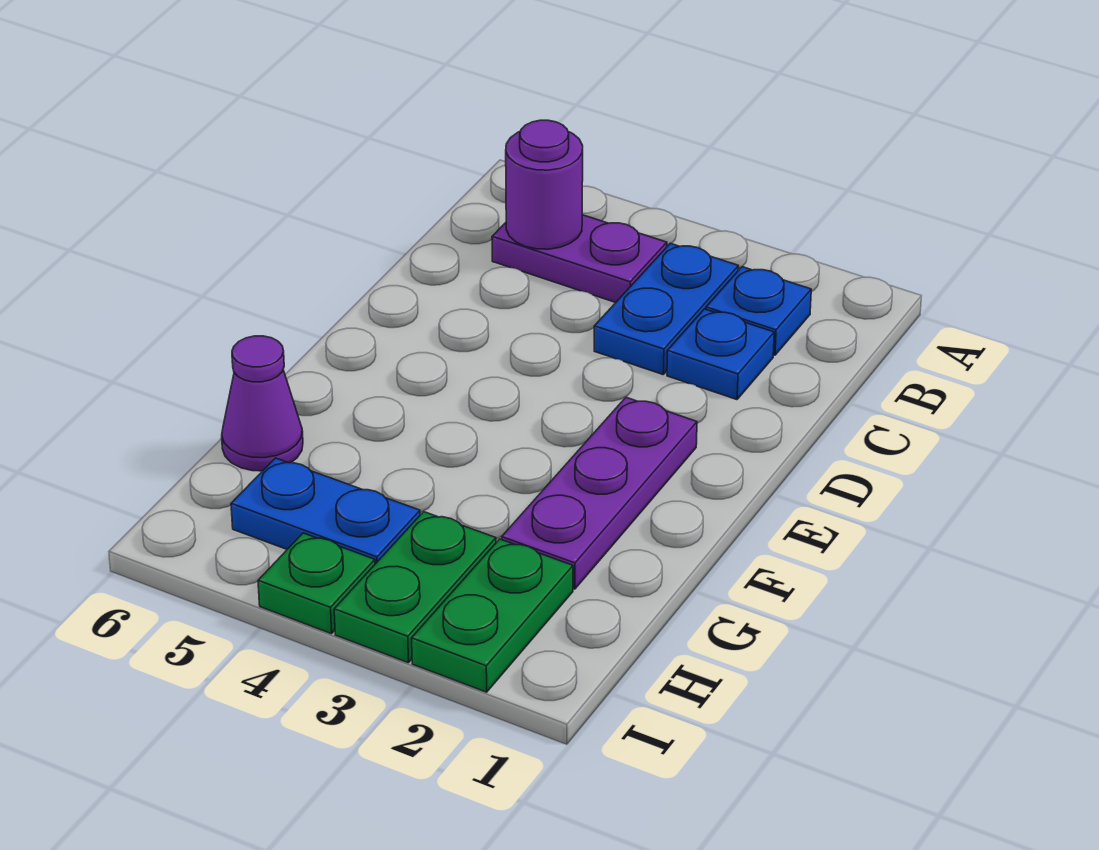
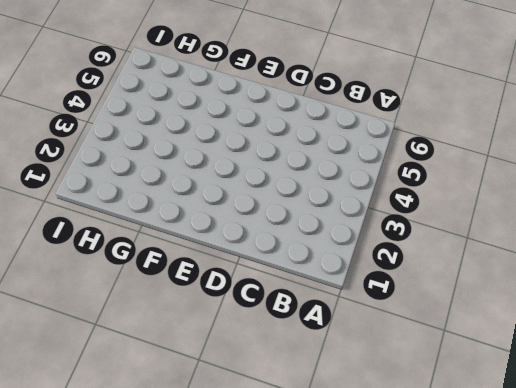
none -> blue 1x1 plate [706,267,811,355]
none -> blue 1x2 plate [594,243,739,375]

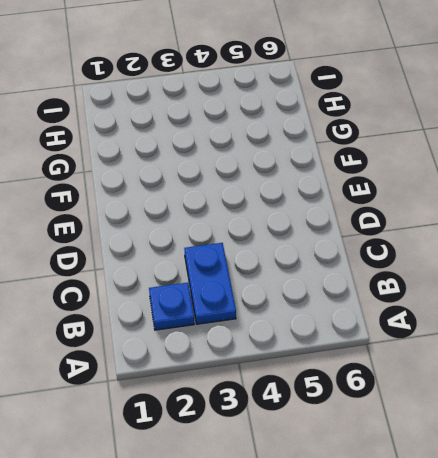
none -> purple 1x2 plate [492,215,667,303]
none -> blue 1x1 plate [667,309,774,400]

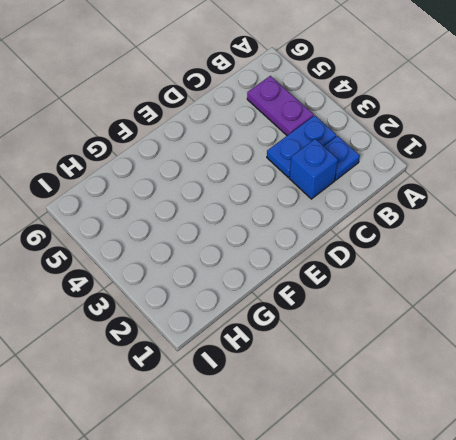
blue 1x1 brick [289,139,338,199] -> blue 1x1 plate [667,309,774,400]
none -> purple 1x3 plate [502,397,697,589]
none -> purple 1x1 cone [222,336,303,471]

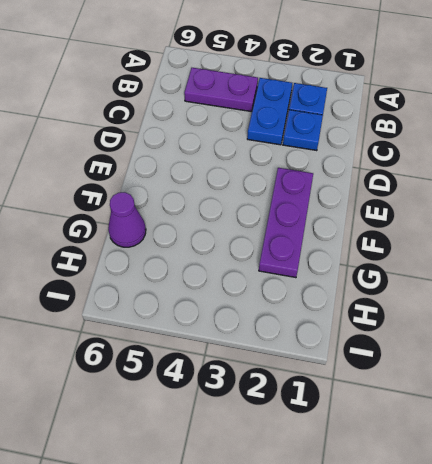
none -> green 1x2 plate [412,539,573,692]
none -> green 1x2 plate [334,512,496,663]

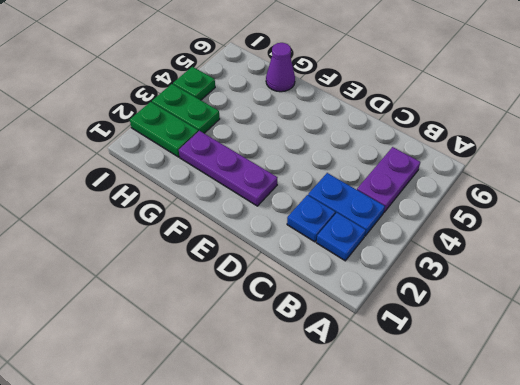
none -> blue 1x2 plate [231,458,420,564]
none -> purple 1x1 round brick [506,120,583,249]

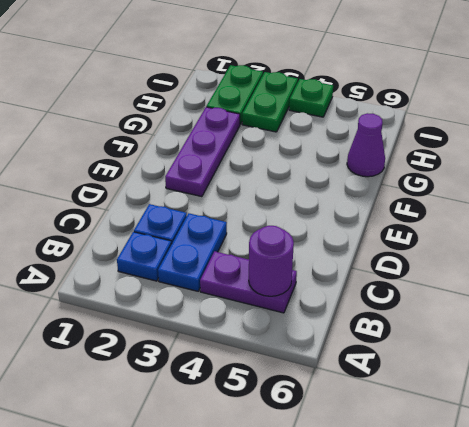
none -> blue 1x2 plate [231,458,420,564]

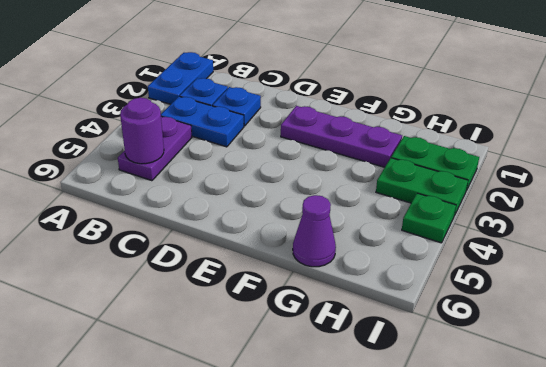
blue 1x2 plate [148,52,213,104] -> blue 1x2 plate moved to [231,458,420,564]

